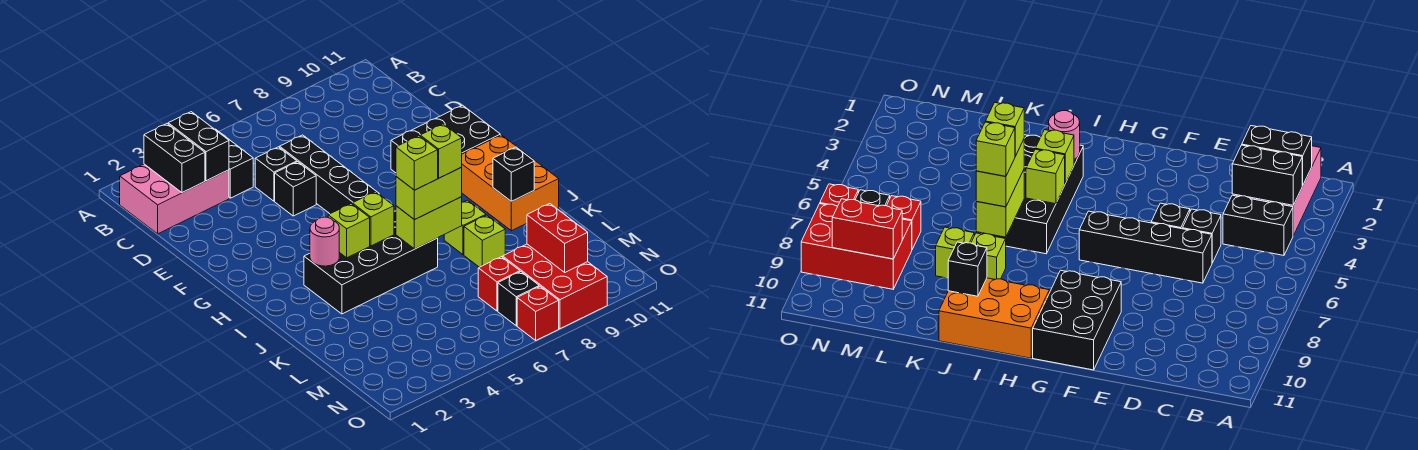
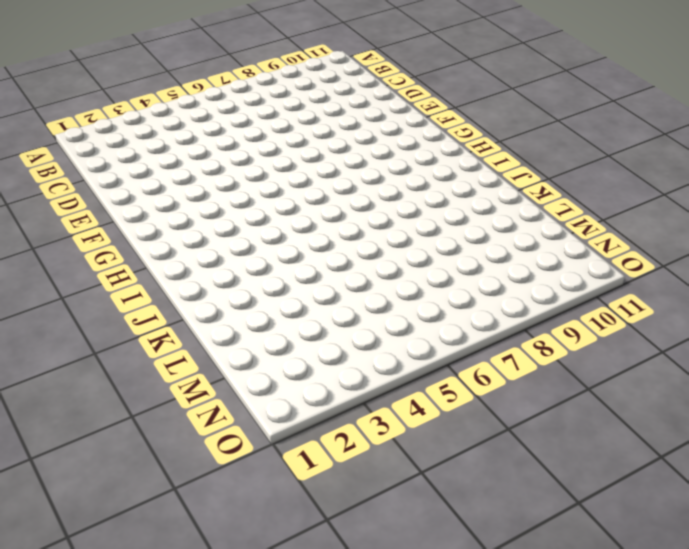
none -> pink 2x3 brick [120,164,229,234]
none -> black 1x2 brick [215,129,253,198]
none -> black 1x1 brick [255,147,297,201]

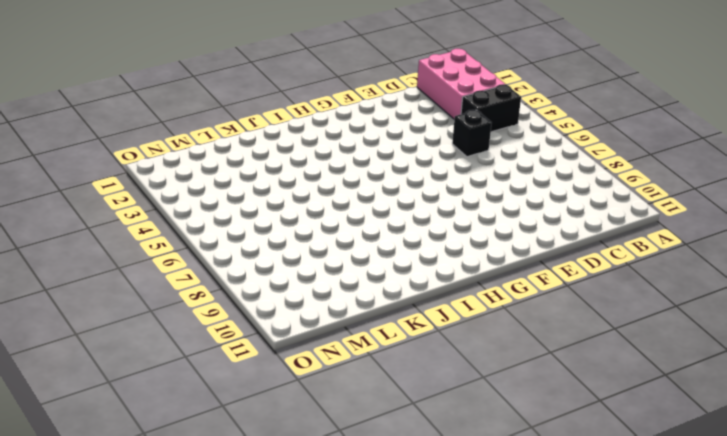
none -> black 1x4 brick [280,135,379,214]
none -> black 1x1 brick [275,162,316,216]
none -> black 2x3 brick [391,105,500,173]

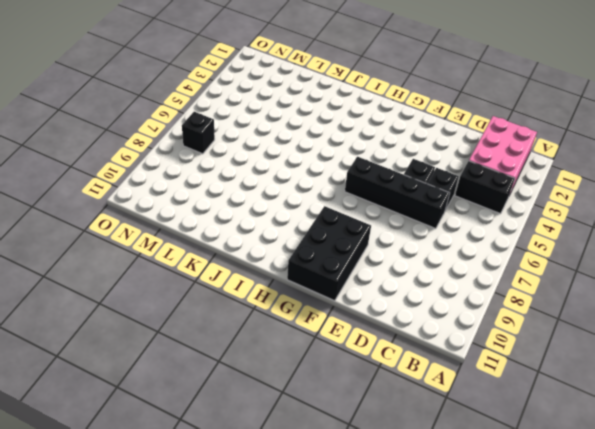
none -> orange 2x3 brick [462,135,559,231]
none -> black 2x4 brick [304,211,438,314]
none -> lime 1x1 brick [444,200,486,254]

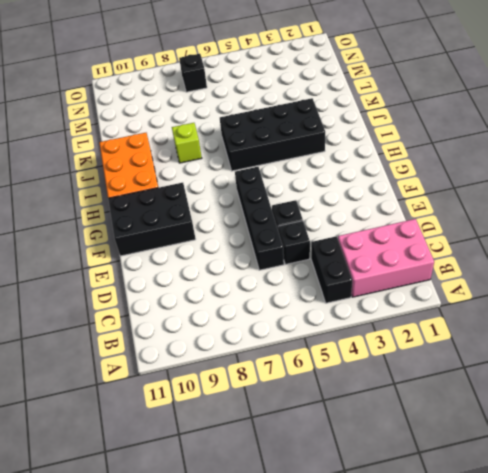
none -> lime 1x1 brick [464,215,505,267]
none -> red 1x1 brick [478,257,520,311]
none -> red 2x3 brick [503,244,607,329]

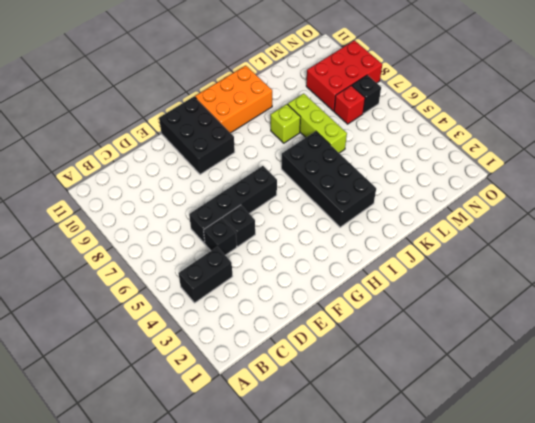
lime 1x3 brick [288,94,347,153] -> lime 1x1 brick [464,215,505,267]
none -> pink 2x3 brick [120,164,229,234]
none -> red 1x1 brick [517,286,559,340]
none -> black 1x2 brick [144,124,205,193]

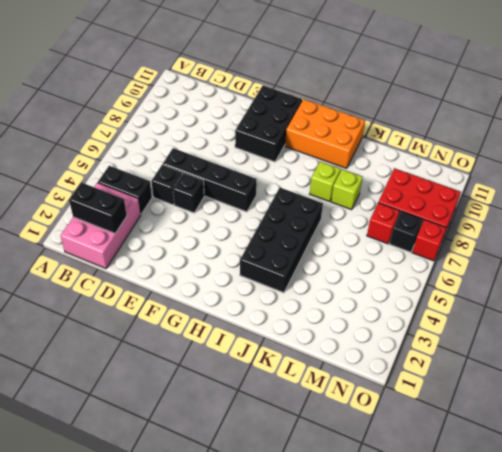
none -> black 1x2 brick [168,112,229,181]
none -> pink 1x1 round brick [310,217,339,266]
none -> lime 1x1 brick [328,204,370,258]

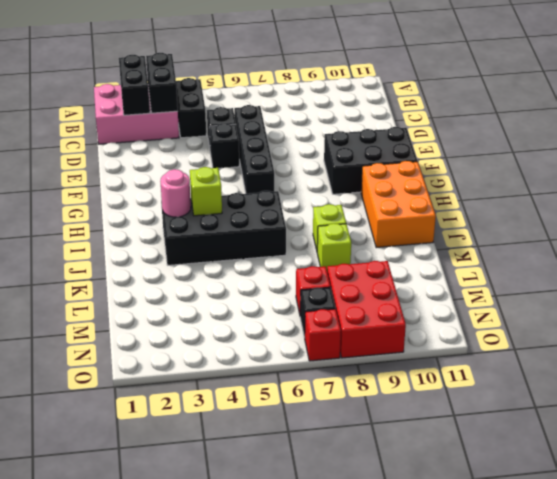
none -> lime 1x1 brick [352,192,394,246]
none -> lime 1x2 brick [396,197,462,249]
none -> black 1x1 brick [493,147,534,201]

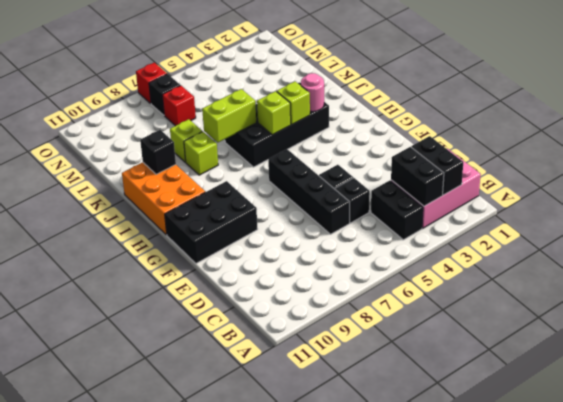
none -> red 2x3 brick [503,244,607,329]
none -> red 1x2 brick [527,204,588,272]
none -> lime 1x2 brick [396,167,462,220]

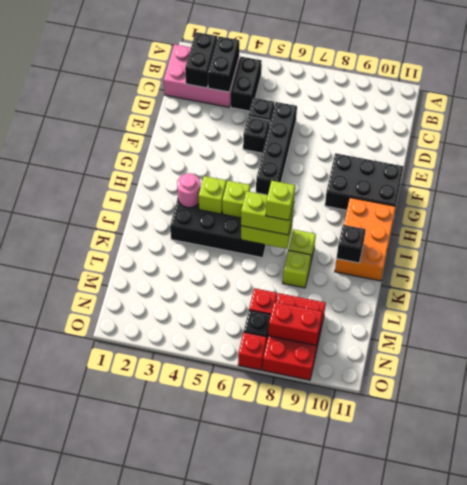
red 1x2 brick [268,302,322,345] -> red 1x2 brick turned to [527,204,588,272]
none -> lime 1x1 brick [396,136,438,190]

